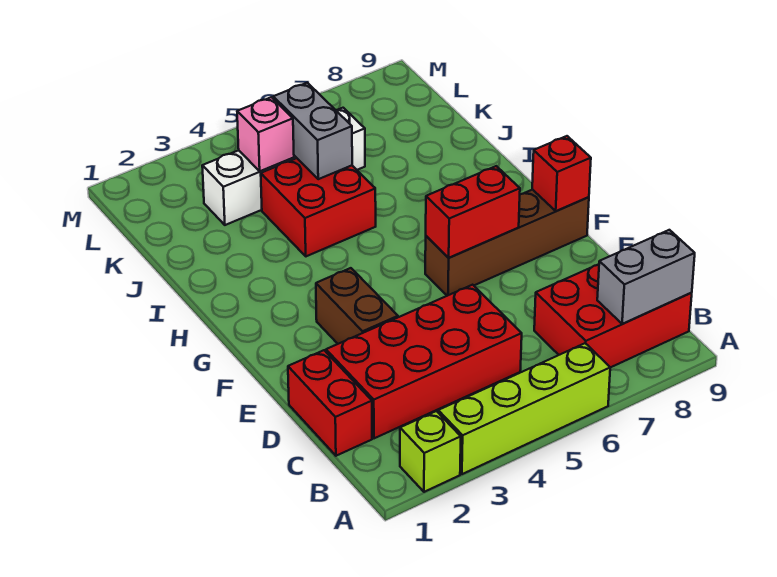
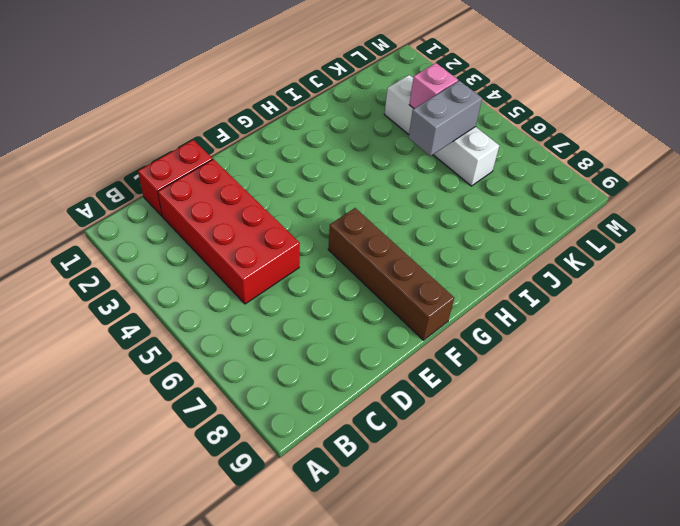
none -> lime 1x1 brick [400,411,461,492]
none -> lime 1x4 brick [438,343,610,474]
none -> red 2x3 brick [534,264,692,368]

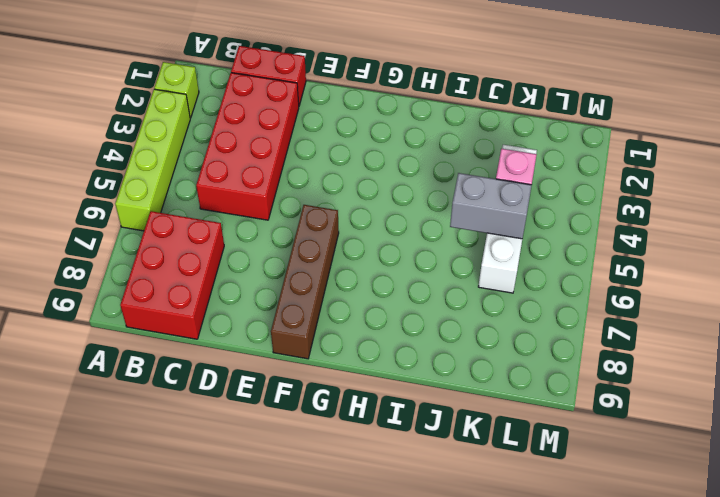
none -> brown 1x2 brick [316,268,398,344]
none -> red 2x2 brick [261,158,376,256]
none -> grey 1x2 brick [597,230,695,324]

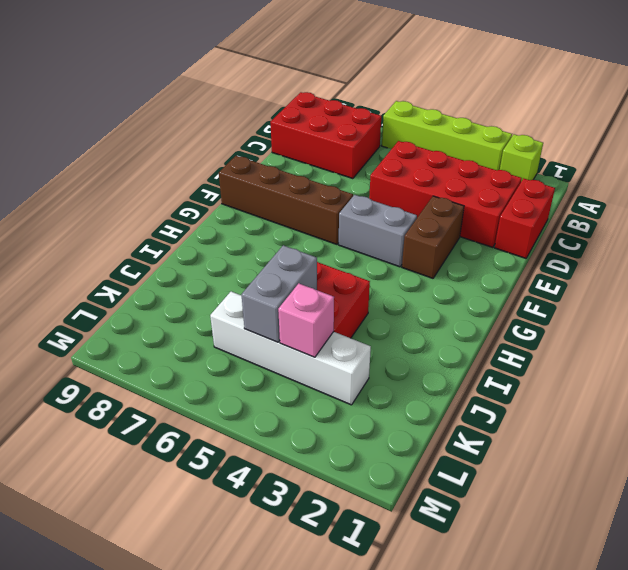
grey 1x2 brick [339,195,417,267] -> grey 1x2 brick moved to [597,230,695,324]
none -> red 1x2 brick [426,166,520,258]
none -> red 1x1 brick [532,136,591,211]

